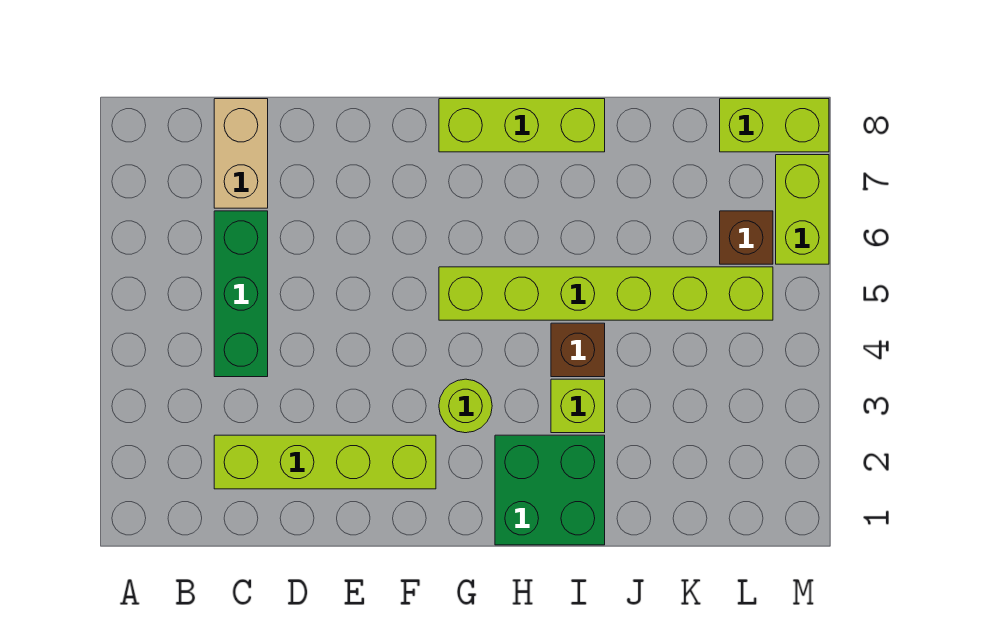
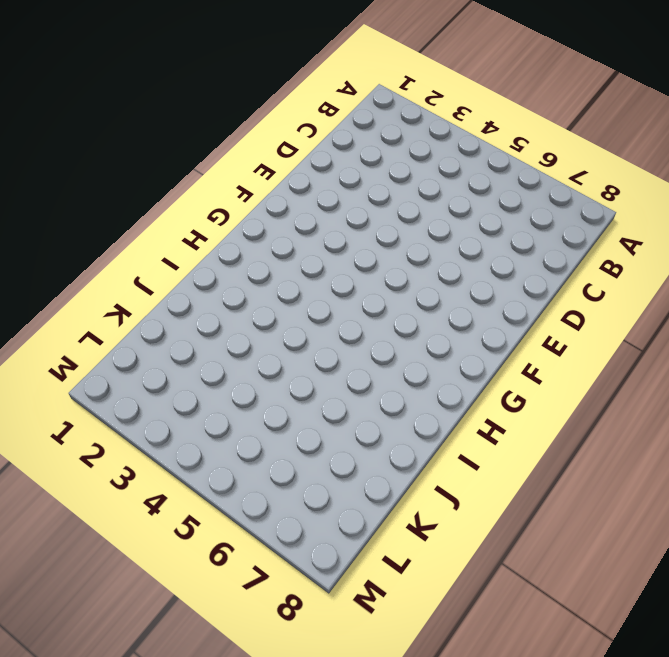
none -> lime 1x4 brick [214,435,436,489]
none -> green 1x3 brick [214,211,268,377]
none -> tan 1x2 brick [214,99,268,208]

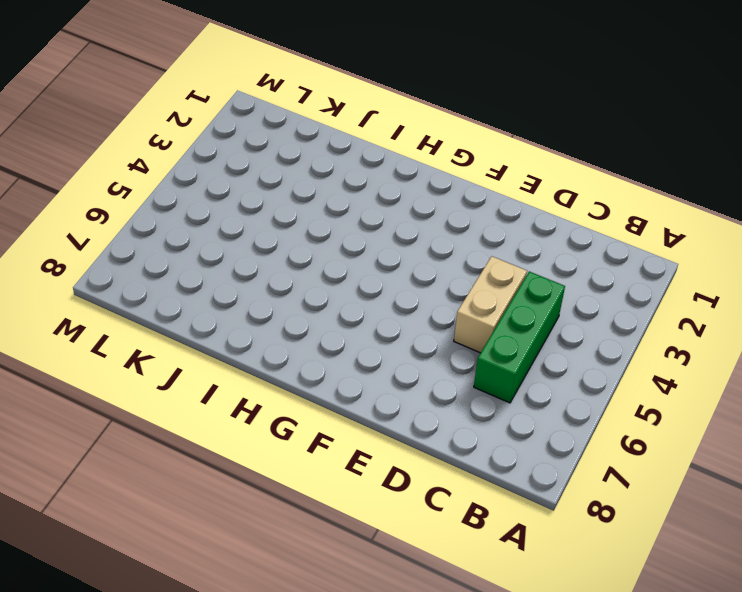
tan 1x2 brick [454,256,527,353] -> tan 1x2 brick moved to [214,99,268,208]
none -> lime 1x4 brick [214,435,436,489]
none -> lime 1x1 round brick [439,379,492,433]
none -> lime 1x6 brick [439,267,773,320]

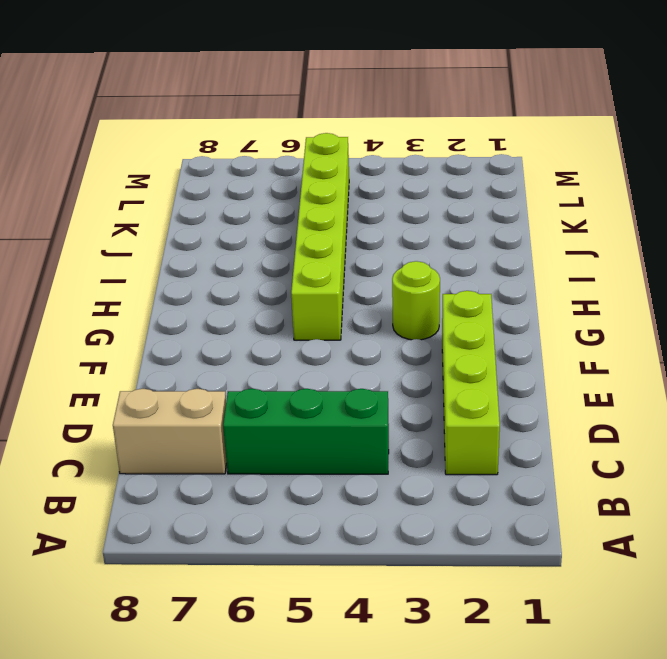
none -> lime 1x3 brick [439,99,605,152]
none -> green 2x2 brick [495,435,605,545]
none -> lime 1x1 brick [551,379,605,433]

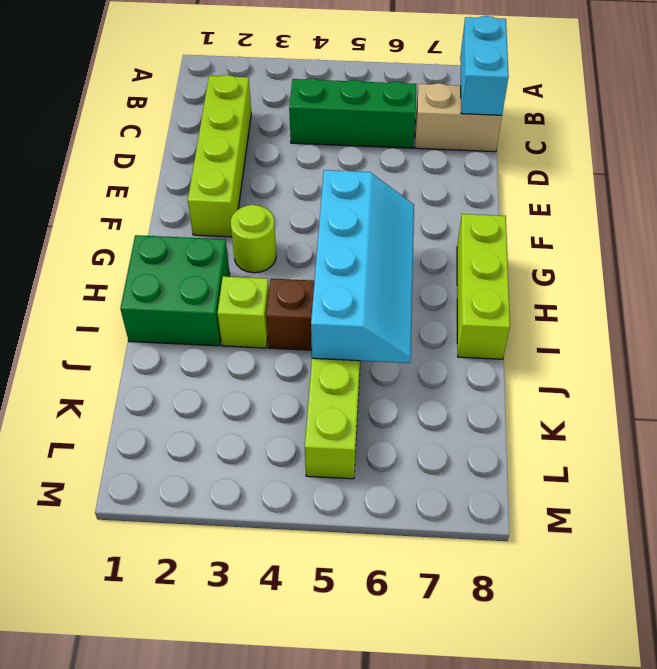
cyan 1x2 brick [460,16,509,115] -> none
cyan 2x4 slope [311,170,414,363] -> none
none -> brown 1x1 brick [720,211,773,264]
none -> lime 1x2 brick [720,99,829,152]
none -> lime 1x2 brick [776,155,829,264]

